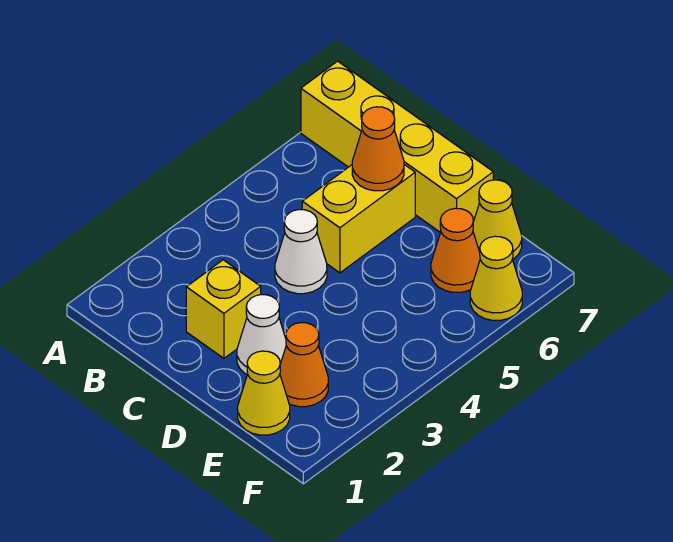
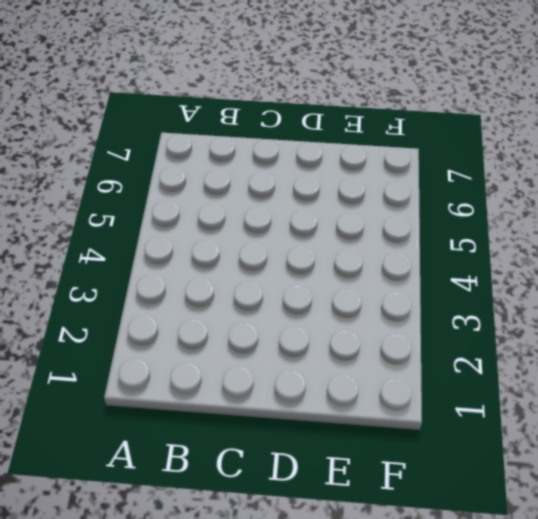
none -> yellow 1x4 brick [301,61,493,232]
none -> yellow 1x1 brick [186,260,261,358]

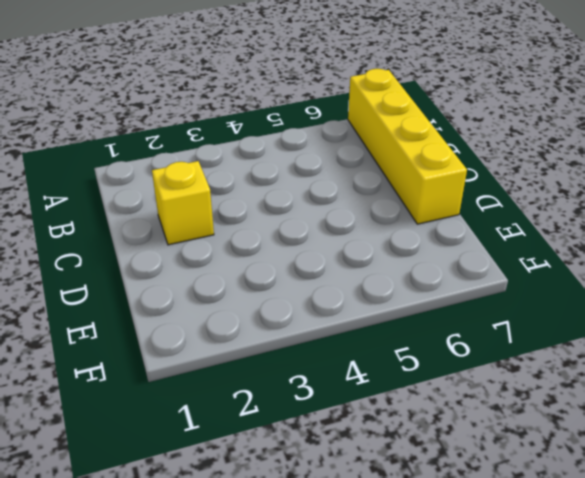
none -> white 1x1 cone [275,210,327,294]
none -> yellow 1x2 brick [302,165,415,273]

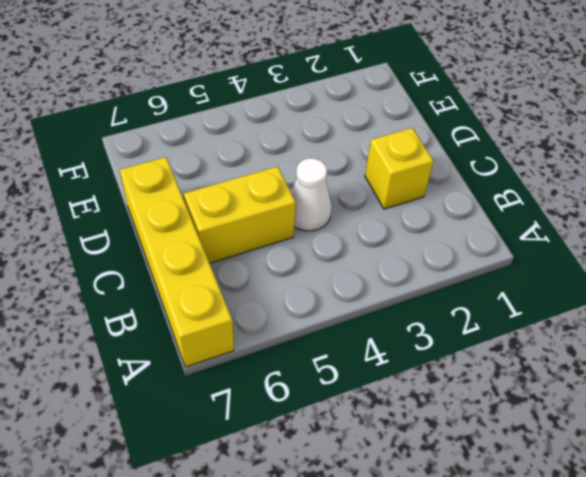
none -> white 1x1 cone [237,295,286,374]
none -> yellow 1x1 cone [238,351,290,435]

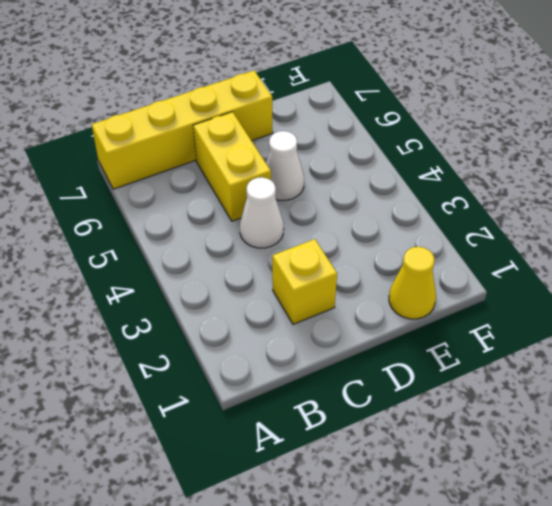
white 1x1 cone [266,131,304,200] -> white 1x1 cone moved to [237,295,286,374]
none -> orange 1x1 cone [280,323,328,407]
none -> orange 1x1 cone [431,208,480,292]

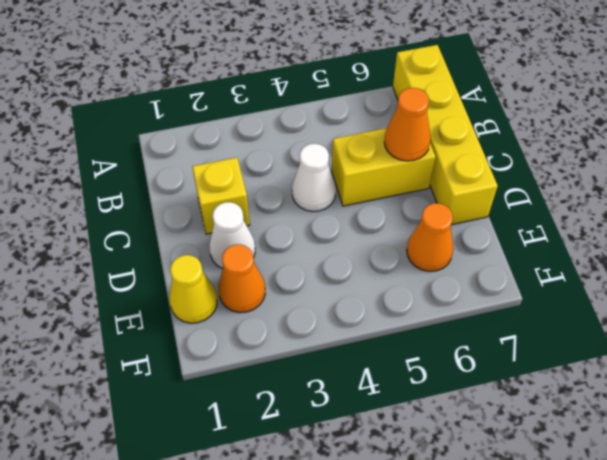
none -> yellow 1x1 cone [473,180,522,259]
none -> yellow 1x1 cone [470,236,522,320]

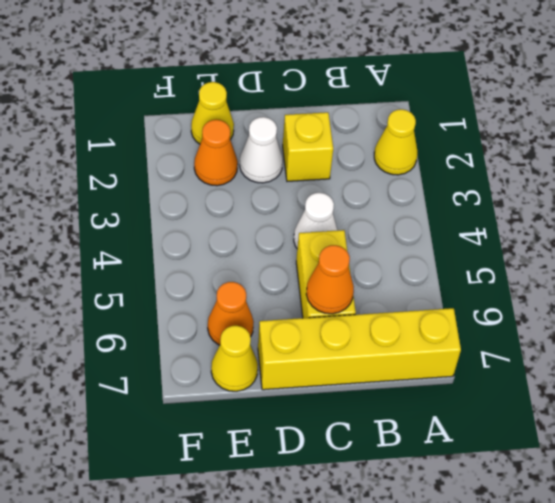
yellow 1x1 cone [374,109,417,175] -> yellow 1x1 cone moved to [470,236,522,320]

